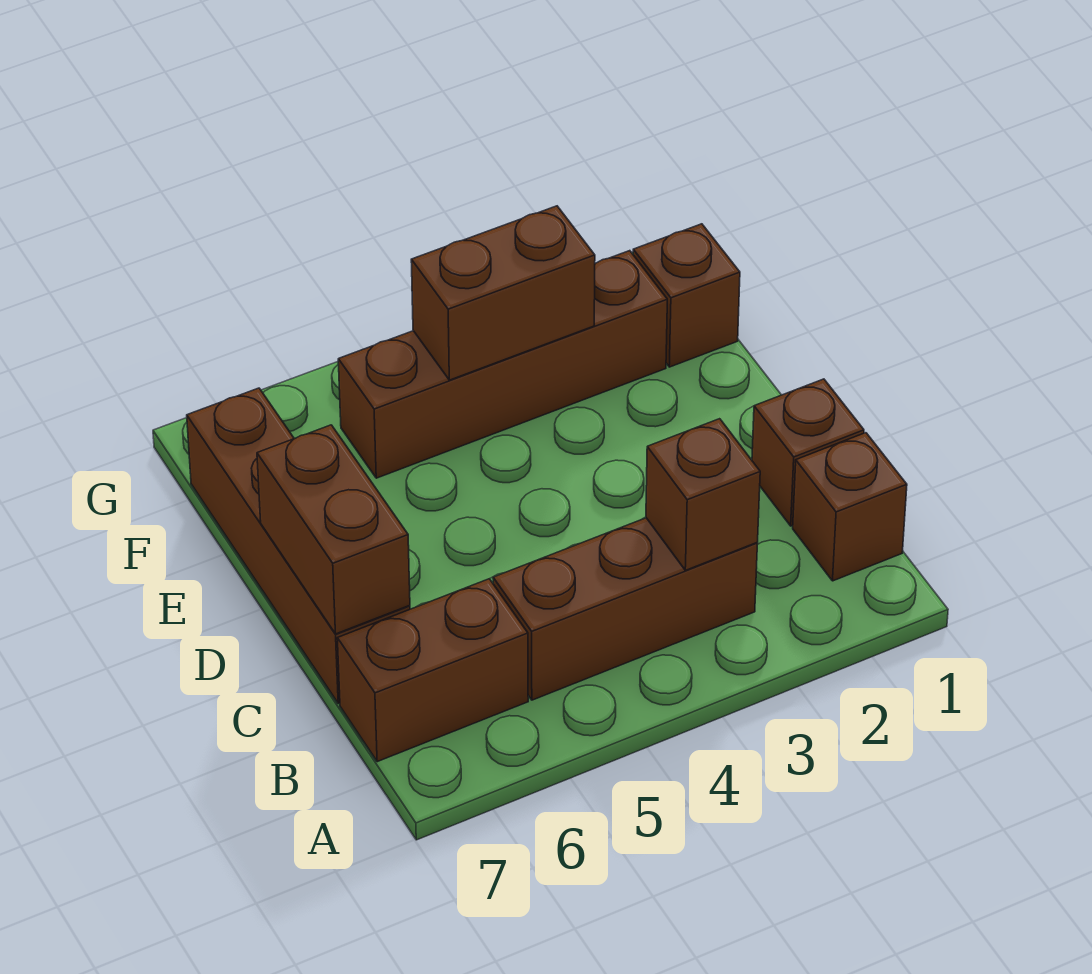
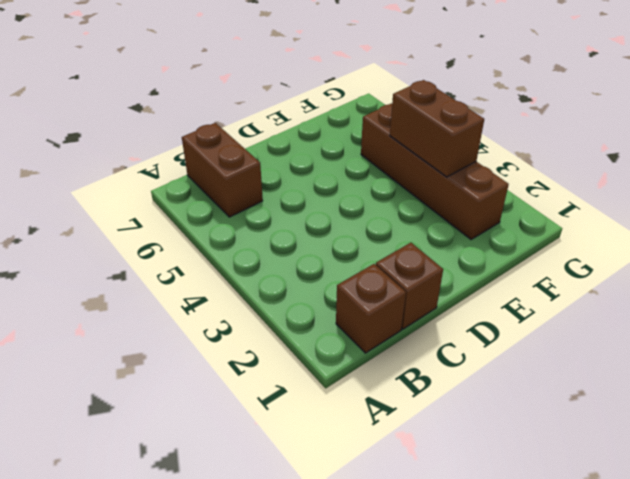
none -> brown 1x3 brick [493,518,757,700]
none -> brown 1x4 brick [187,388,410,703]

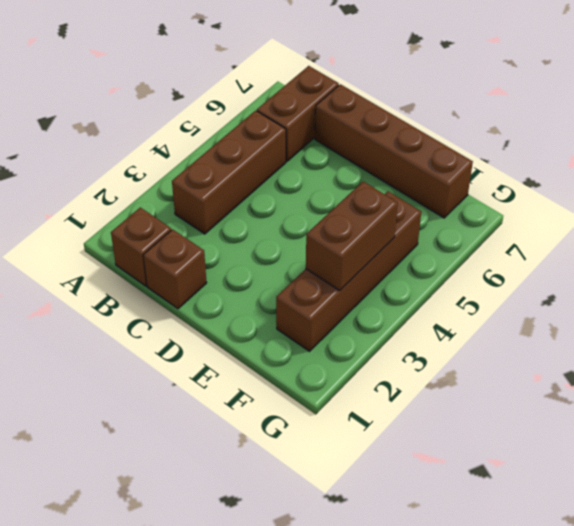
none -> brown 1x1 brick [633,224,740,367]
none -> brown 1x1 brick [646,419,760,570]

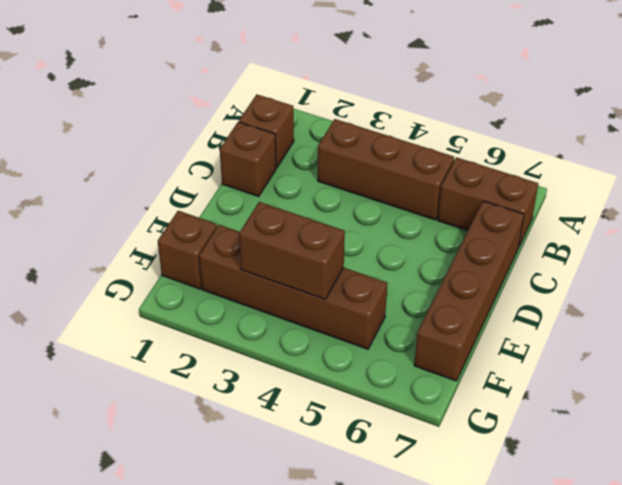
none -> brown 1x1 brick [646,419,760,570]
none -> brown 1x2 brick [257,425,410,634]

